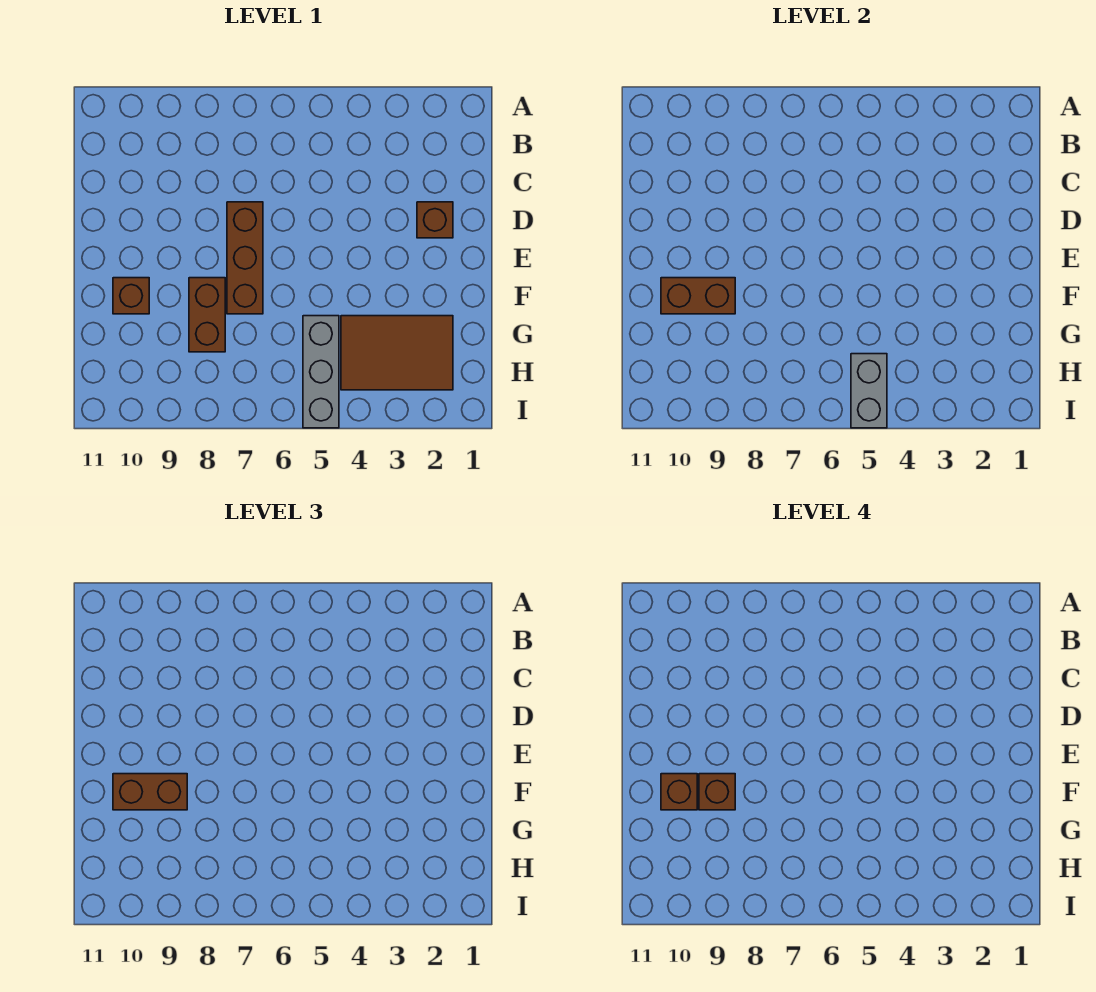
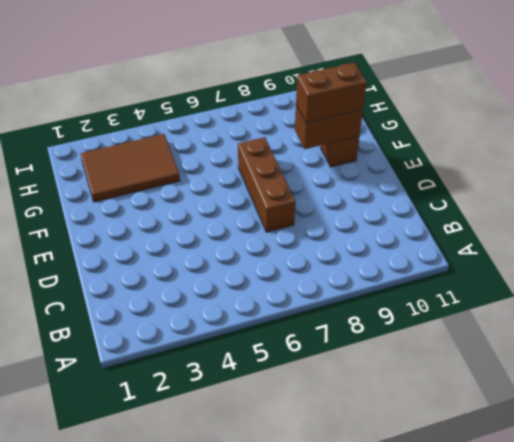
none -> brown 1x1 brick [417,202,453,238]
none -> brown 1x2 brick [189,278,225,352]

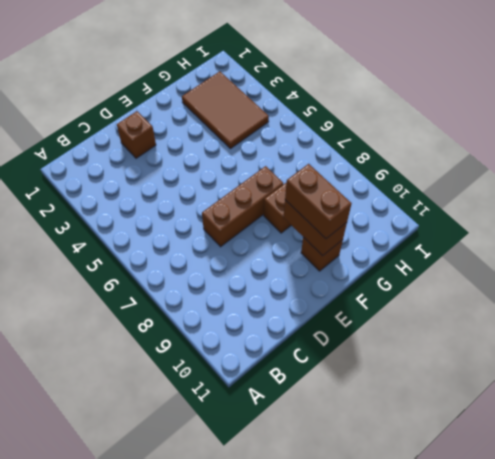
none -> grey 1x3 brick [303,316,339,428]
none -> grey 1x2 brick [851,354,887,428]

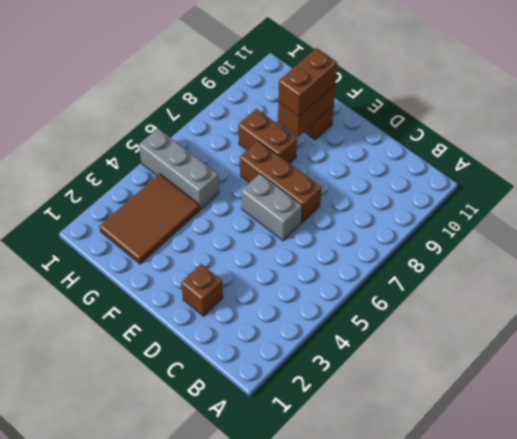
grey 1x2 brick [241,174,302,241] -> grey 1x2 brick moved to [851,354,887,428]
none -> brown 1x1 brick [699,774,735,810]
none -> brown 1x1 brick [661,774,697,810]

